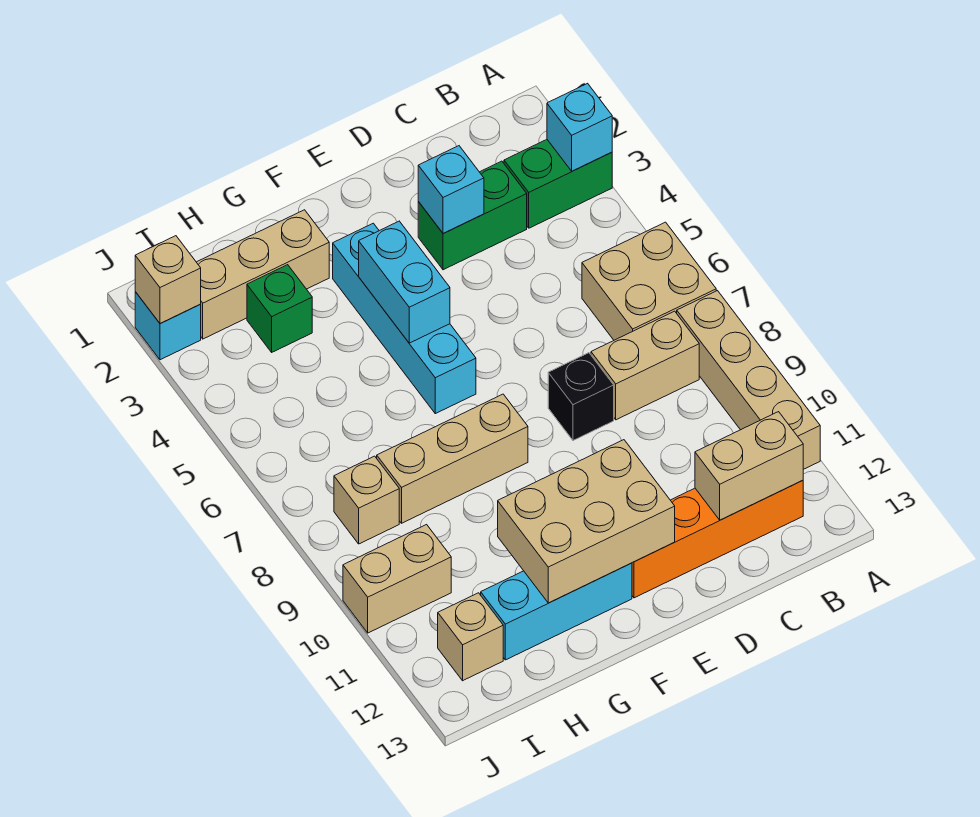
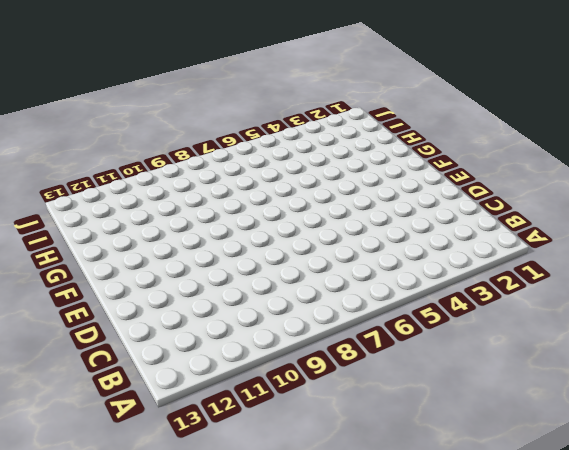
none -> green 1x2 brick [504,140,612,228]
none -> tan 2x2 brick [582,222,716,340]
none -> tan 1x4 brick [677,291,820,469]

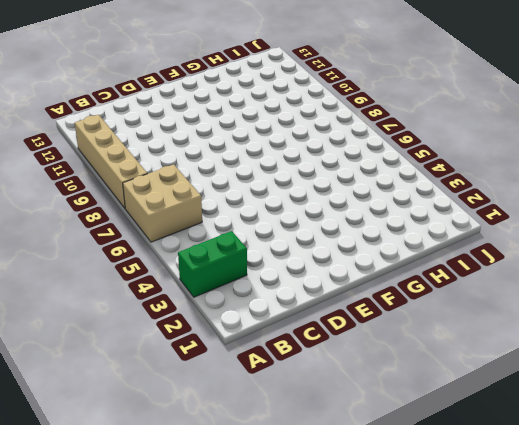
none -> tan 1x2 brick [591,311,699,420]
none -> orange 1x4 brick [632,481,803,598]
none -> green 1x2 brick [418,161,527,270]

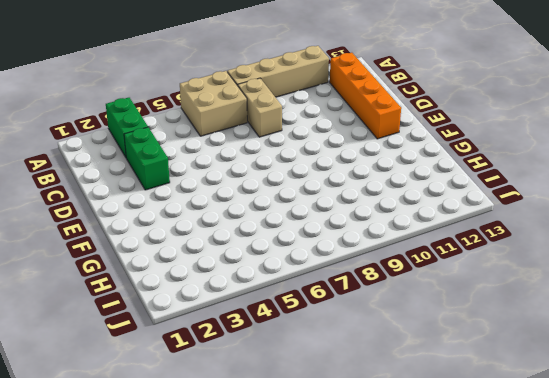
none -> black 1x1 brick [548,353,614,440]
none -> cyan 1x4 brick [333,223,476,414]
none -> tan 1x3 brick [377,394,528,523]

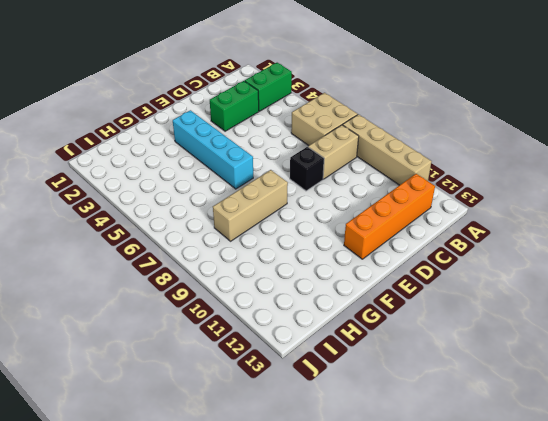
none -> cyan 1x3 brick [481,563,632,660]
none -> tan 1x3 brick [197,210,329,339]
none -> green 1x1 brick [247,265,312,352]

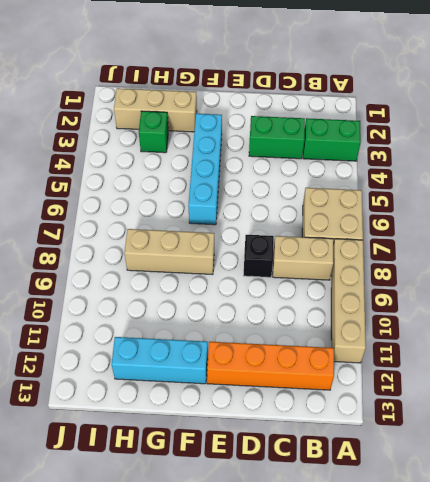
none -> tan 1x1 brick [334,456,399,544]
none -> tan 1x2 brick [343,525,451,633]
none -> tan 1x1 brick [438,593,503,681]

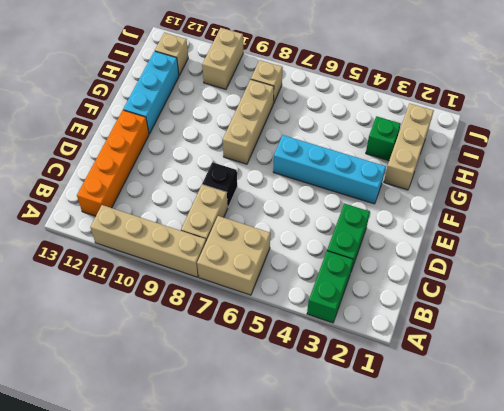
none -> cyan 1x1 brick [135,292,201,360]
none -> cyan 1x1 brick [547,83,612,171]
none -> tan 1x2 brick [695,412,803,520]

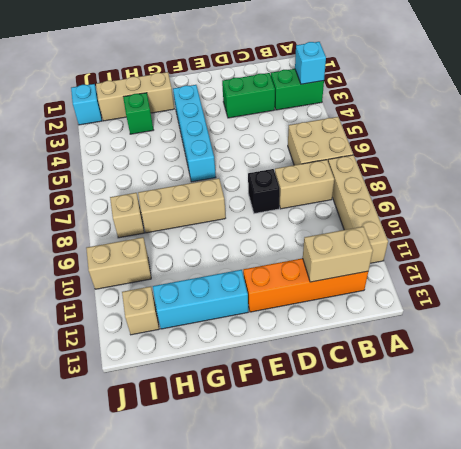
none -> cyan 1x1 brick [418,146,484,234]
none -> tan 2x3 brick [498,440,675,603]
none -> cyan 1x2 brick [359,221,450,343]

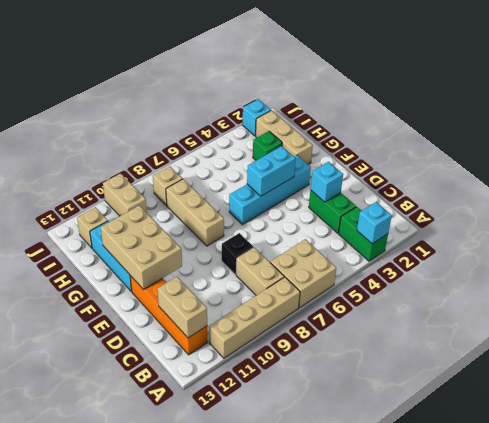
none -> tan 1x1 brick [135,236,201,324]

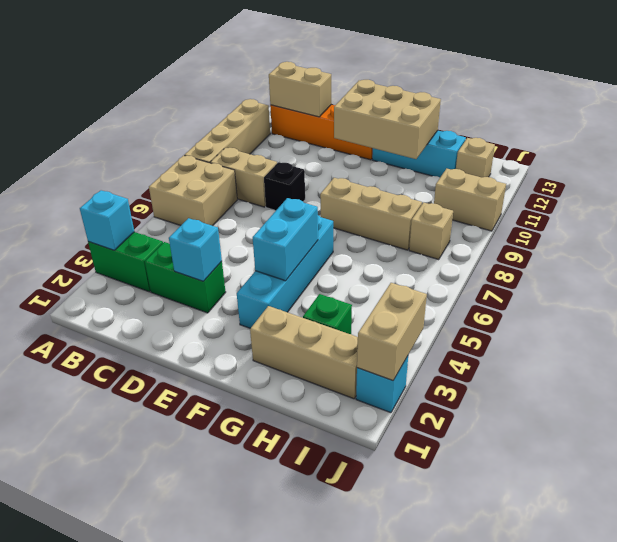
tan 1x2 brick [357,283,427,381] -> tan 1x1 brick [135,236,201,324]

